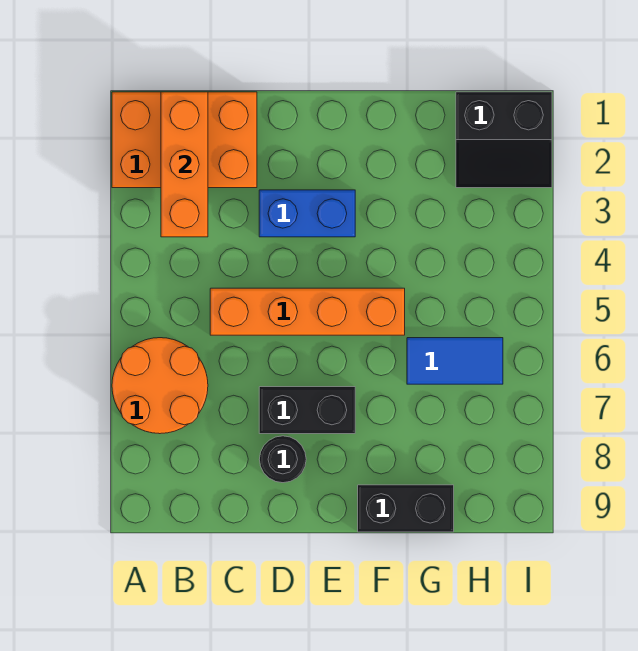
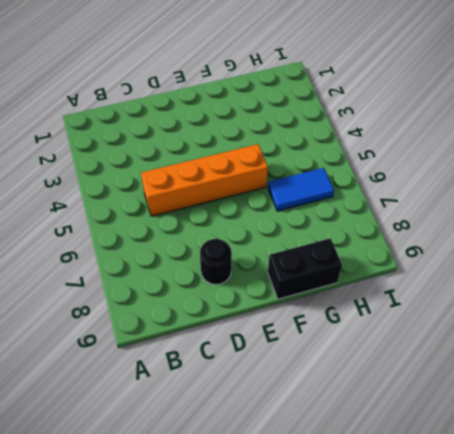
none -> orange 2x3 brick [112,92,257,188]
none -> orange 2x2 round brick [112,338,208,434]

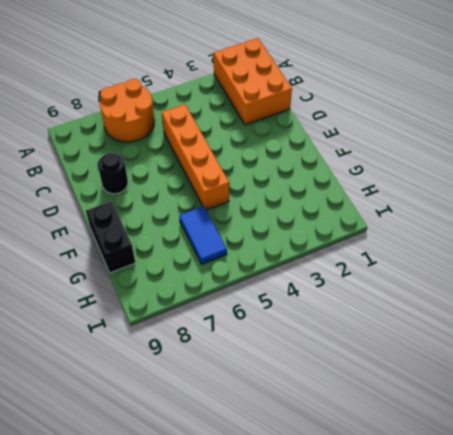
none -> blue 1x2 brick [259,190,355,237]
none -> black 1x2 brick [259,387,355,434]

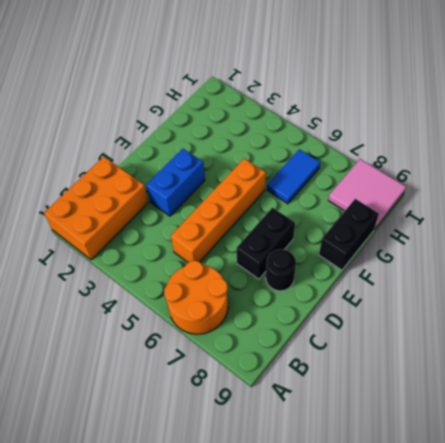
pink 2x2 tile [328,159,406,229] -> none
none -> black 2x2 slope [456,92,552,188]
none -> orange 1x3 brick [161,92,208,237]

